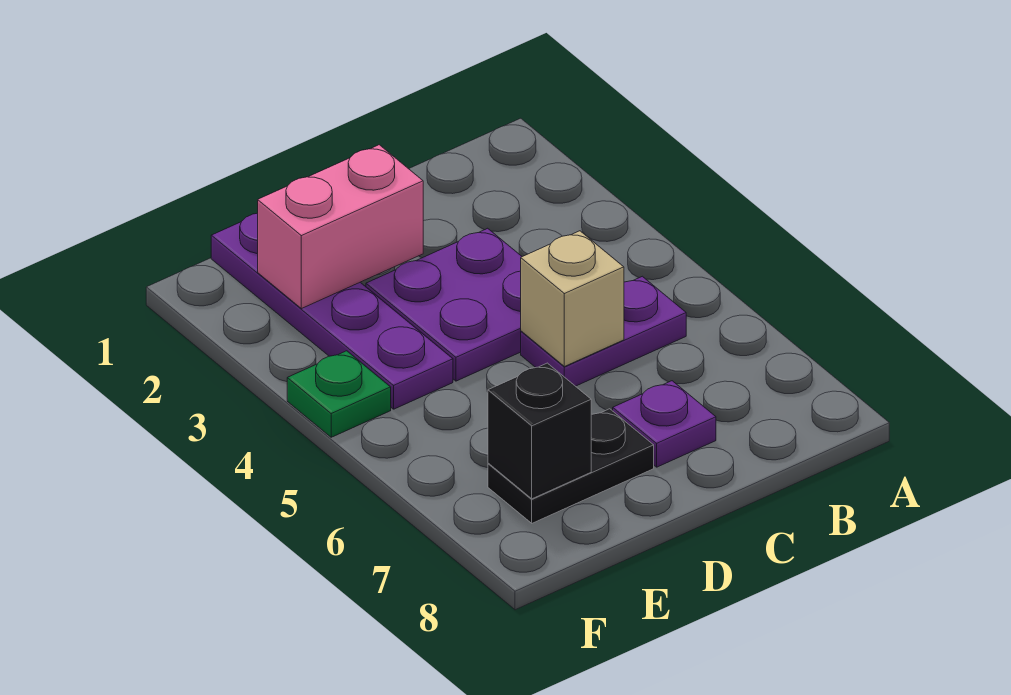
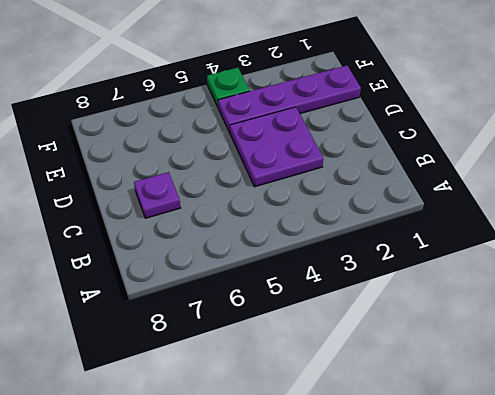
none -> purple 1x2 plate [521,276,686,386]
none -> black 1x2 plate [488,409,654,523]

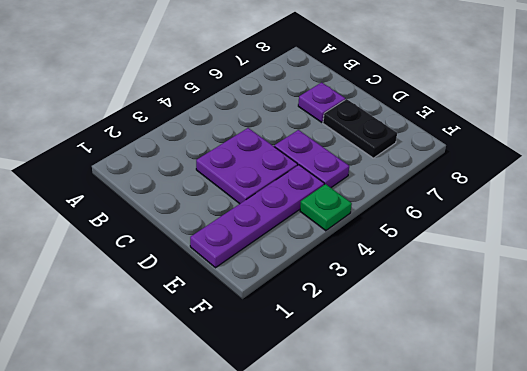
purple 1x2 plate [274,130,349,188] -> purple 1x2 plate moved to [521,276,686,386]
none -> tan 1x1 brick [521,231,624,367]
none -> pink 1x2 brick [258,145,423,309]

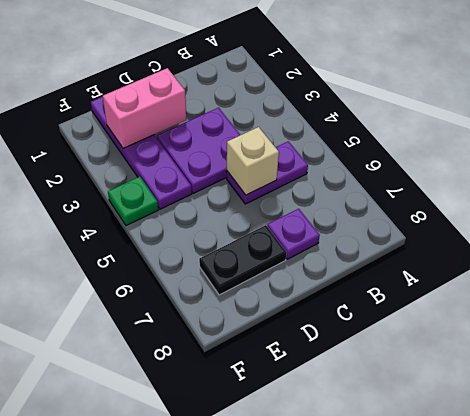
none -> black 1x1 brick [488,363,591,499]

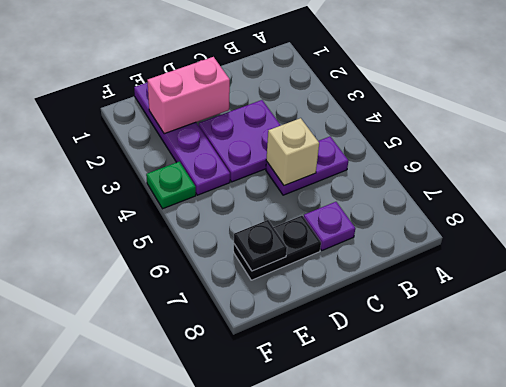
black 1x1 plate [234,220,287,271] -> black 1x1 brick [488,363,591,499]

